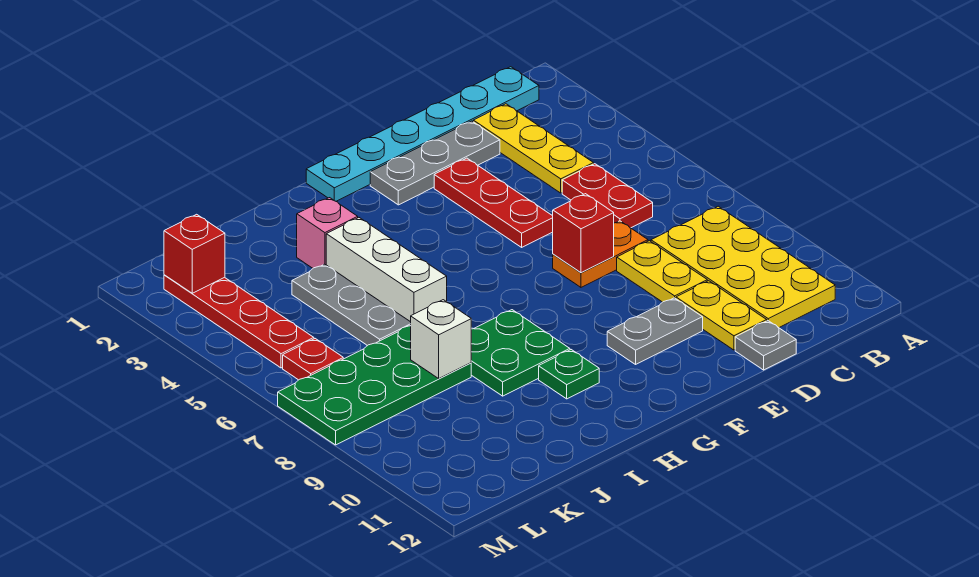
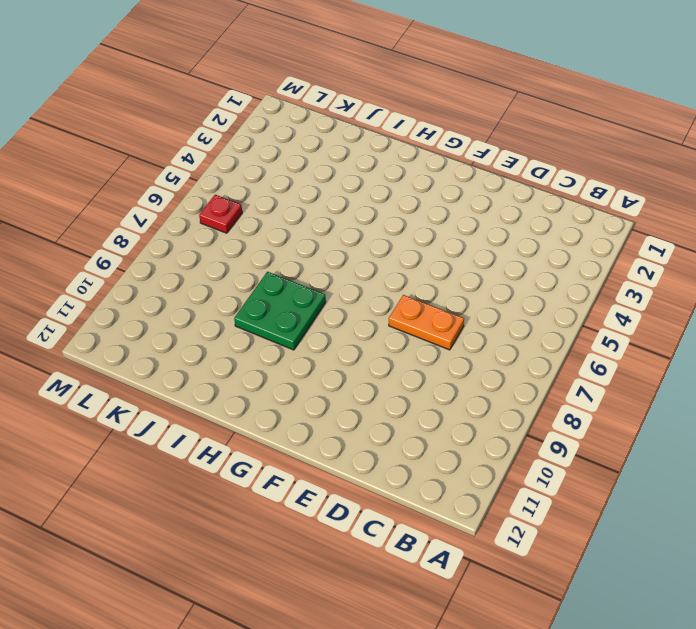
none -> cyan 1x6 plate [306,67,539,201]
none -> yellow 2x4 plate [651,206,835,328]
none -> yellow 1x3 plate [473,104,594,193]

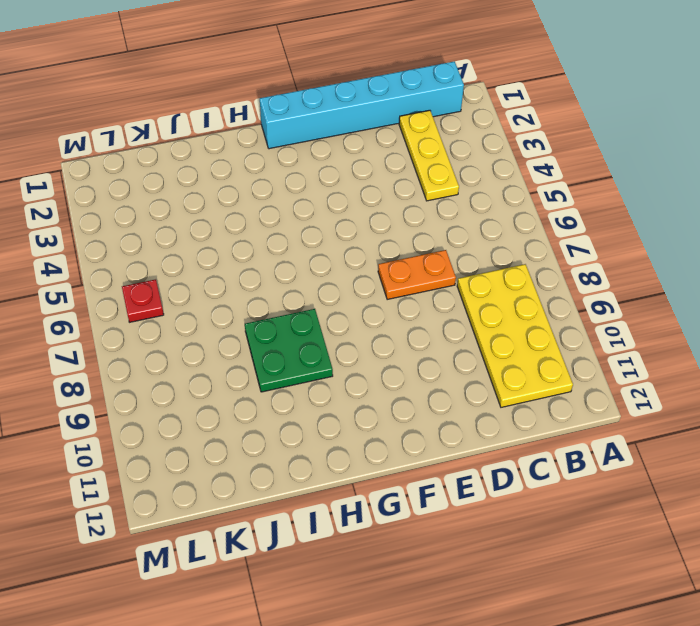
cyan 1x6 brick [260,61,464,149] -> cyan 1x6 plate [306,67,539,201]
none -> red 1x2 plate [562,164,653,228]
none -> grey 1x3 plate [370,121,500,205]
none -> yellow 1x2 plate [617,241,707,302]

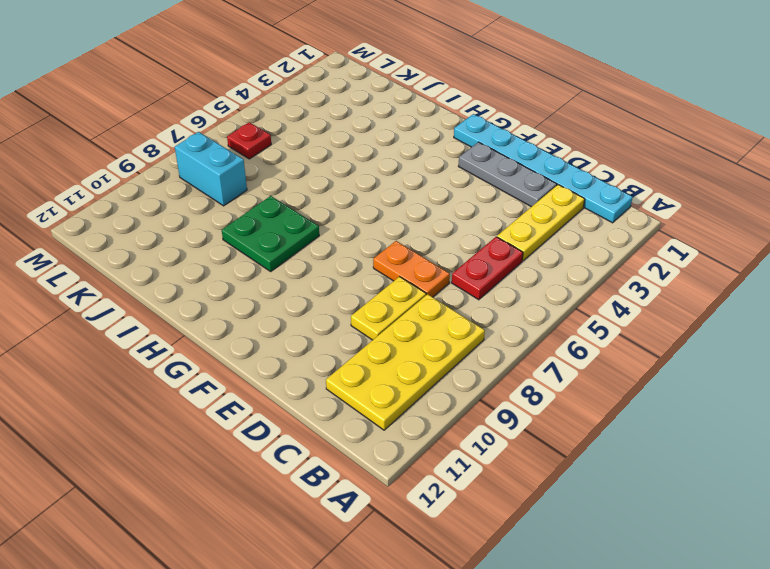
cyan 1x2 brick [175,132,247,206] -> green 2x4 plate [278,326,471,445]
none -> yellow 1x2 plate [676,281,767,350]
none -> grey 1x1 plate [735,321,796,370]
none -> red 1x3 plate [434,158,553,247]

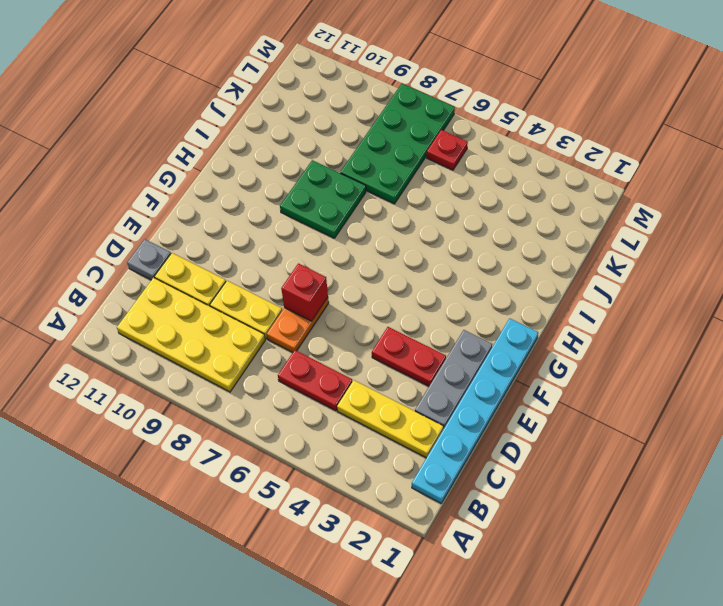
red 1x2 plate [372,327,446,386] -> red 1x3 plate [434,158,553,247]
none -> grey 1x2 plate [607,298,703,364]
none -> green 1x1 plate [539,350,599,399]
none -> pink 1x1 brick [297,198,358,268]

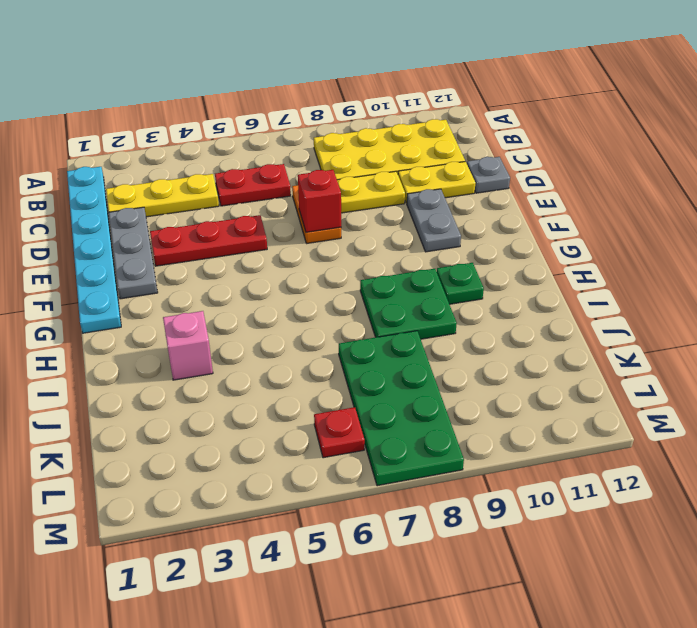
none -> white 1x3 brick [326,218,447,322]
none -> grey 1x3 plate [292,264,411,346]
none -> red 1x4 plate [164,275,314,368]

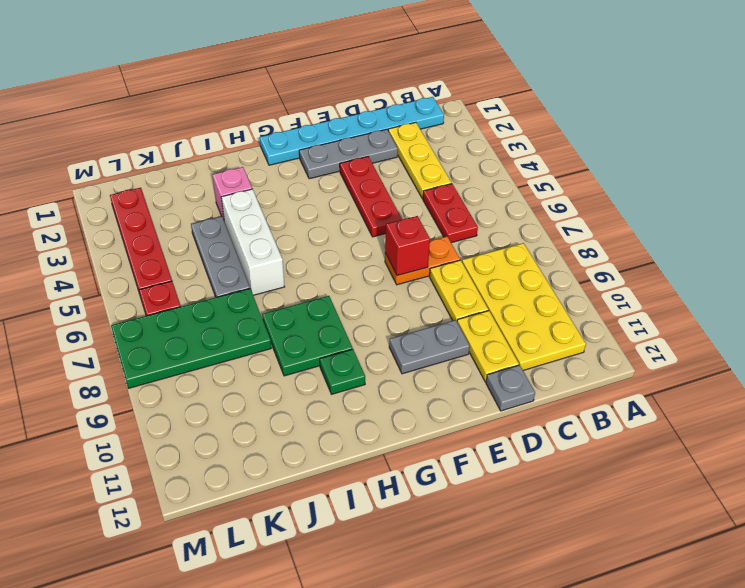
none -> white 1x1 brick [411,300,471,378]
none -> red 1x1 brick [164,214,225,293]

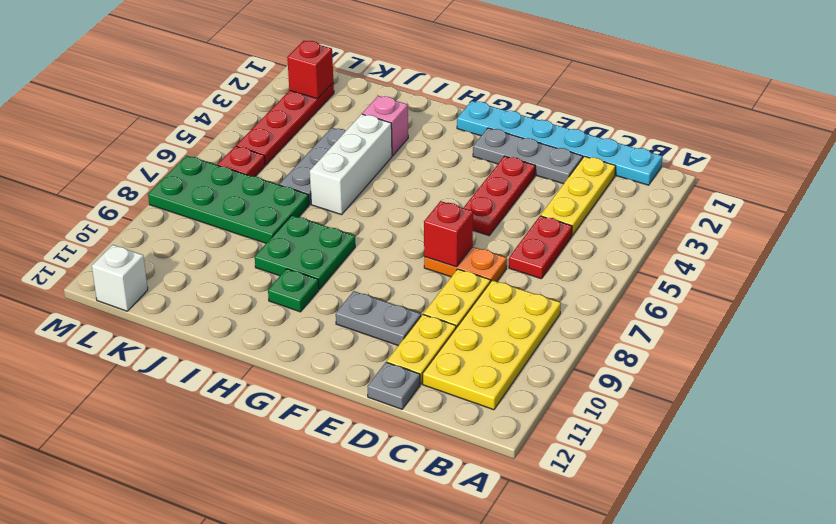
white 1x1 brick [92,245,148,311] -> white 1x1 brick moved to [411,300,471,378]

